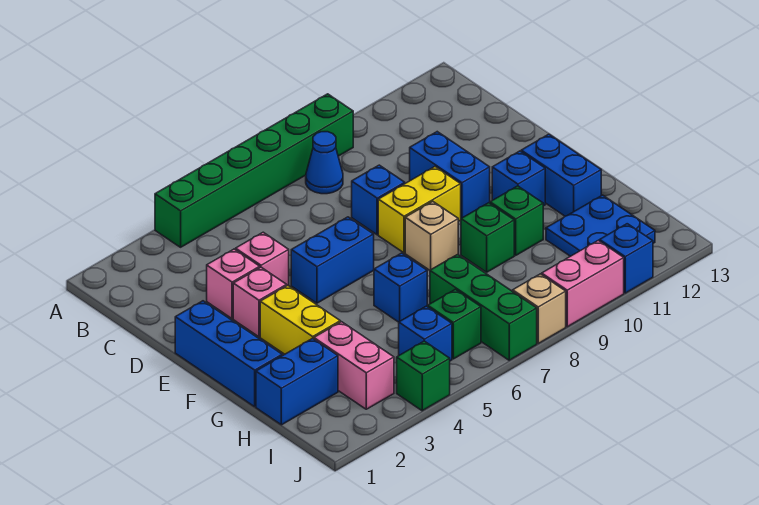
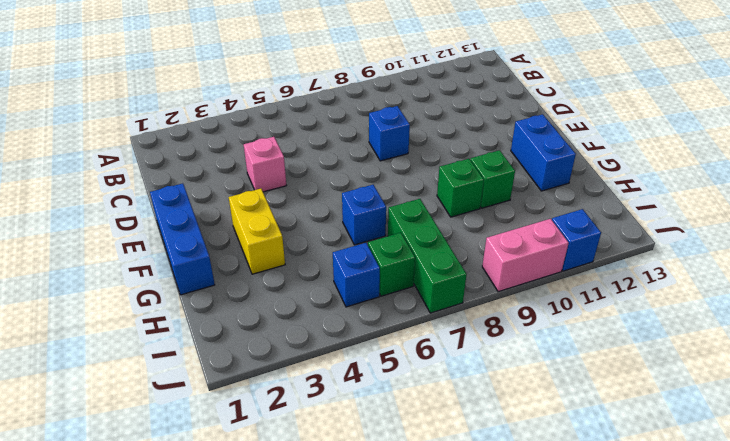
none -> green 1x6 brick [155,94,353,247]
none -> blue 1x1 cone [306,132,343,194]
none -> pink 1x1 brick [207,249,260,319]

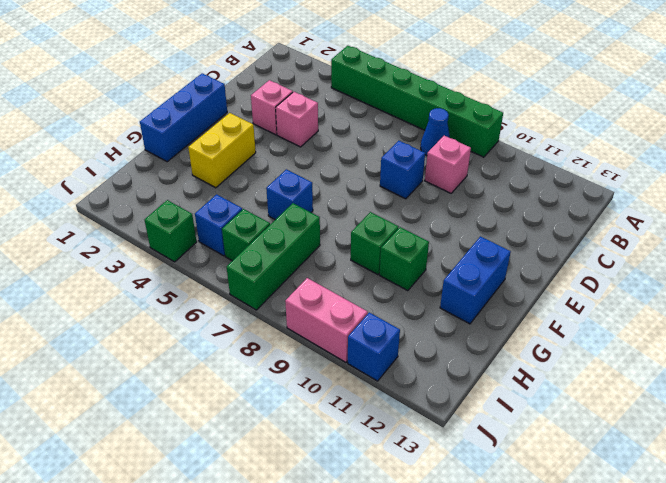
pink 1x1 brick [425,136,471,193] -> pink 1x1 brick moved to [233,267,287,337]
none -> blue 1x2 brick [410,132,490,218]
none -> blue 1x2 brick [291,217,374,303]
none -> yellow 1x2 brick [378,167,461,253]

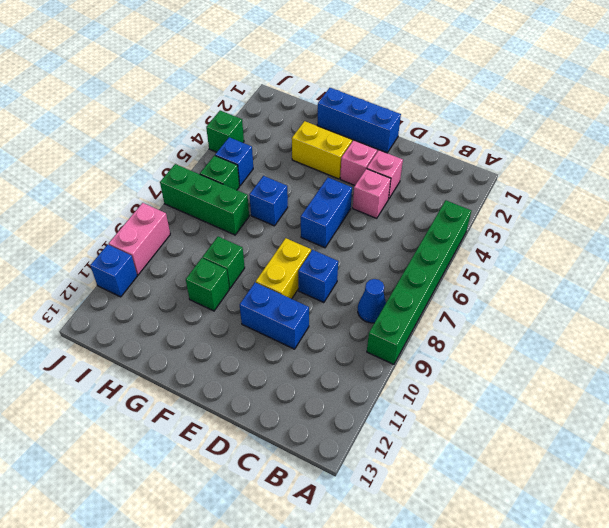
none -> tan 1x1 brick [405,202,458,270]
none -> blue 1x1 brick [492,151,545,206]
none -> blue 1x2 brick [521,134,601,216]

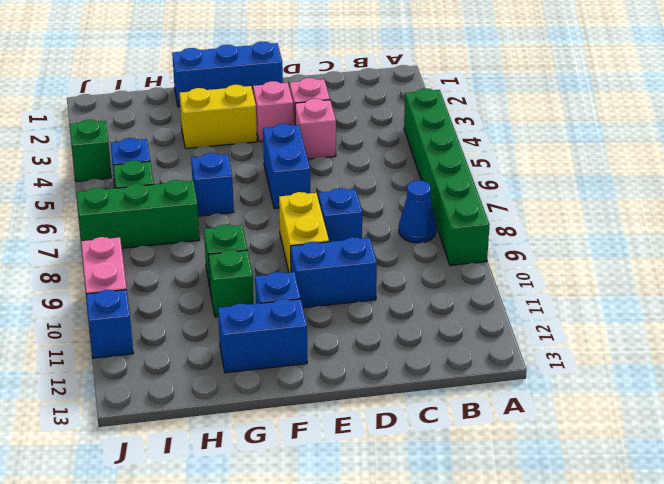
none -> tan 1x1 brick [405,202,458,270]
none -> blue 1x2 brick [256,338,338,425]
none -> pink 1x2 brick [314,322,394,409]

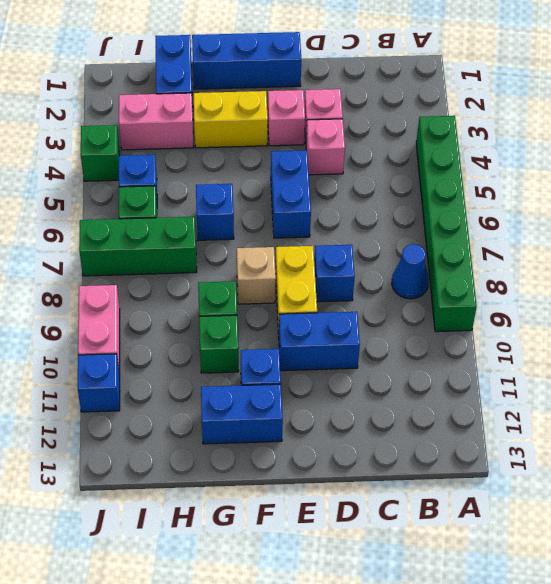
none -> blue 2x2 plate [546,195,655,256]
none -> tan 1x1 brick [513,274,566,343]

